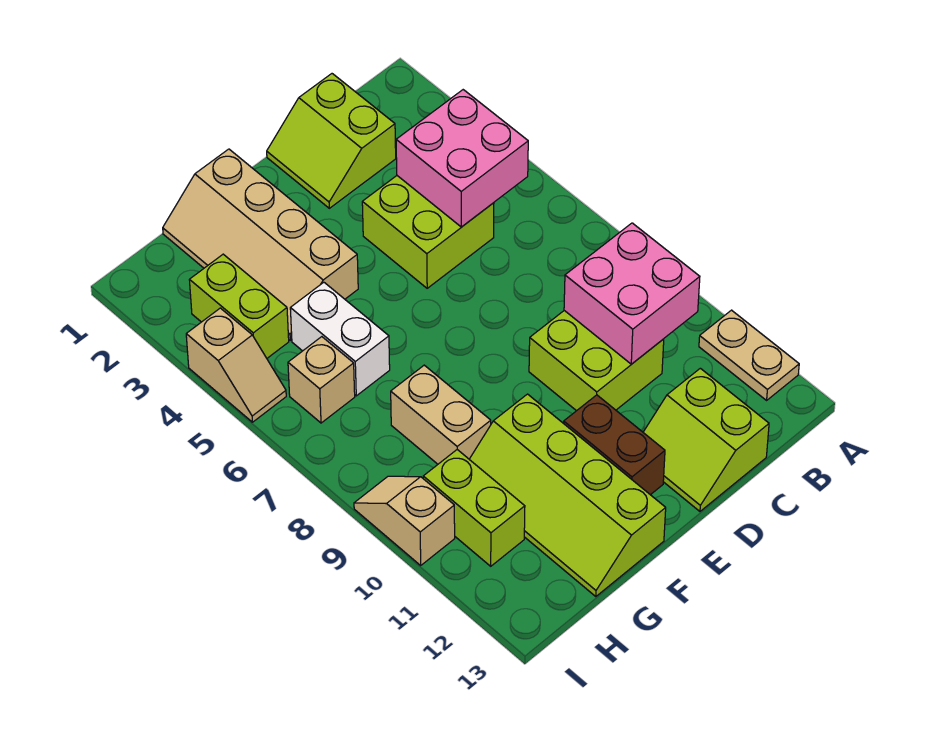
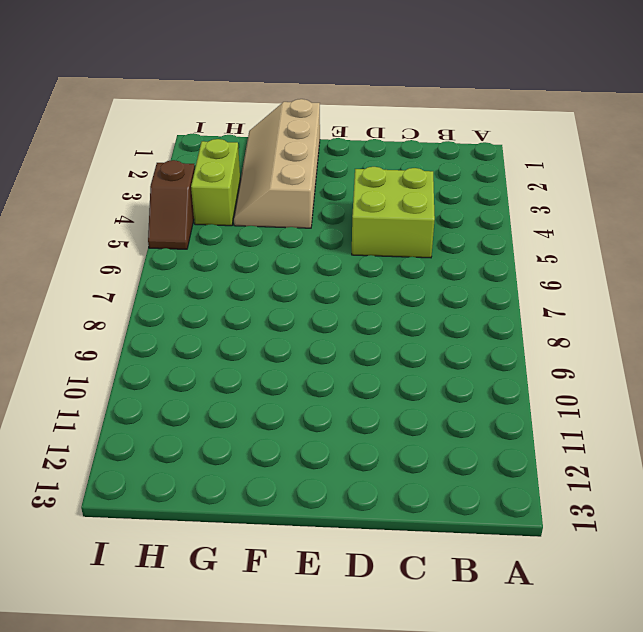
brown 1x2 slope [148,160,195,249] -> tan 1x2 slope [186,308,286,422]
none -> tan 1x2 plate [699,310,799,400]
none -> lime 2x2 slope [267,74,396,208]
none -> lime 2x2 brick [529,311,664,411]

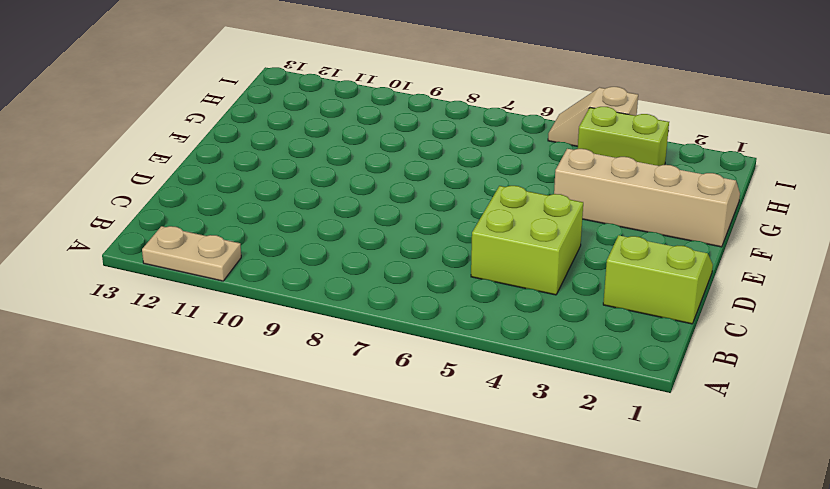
none -> lime 2x2 brick [529,311,664,411]
none -> lime 2x2 slope [643,368,769,511]
none -> brown 1x2 brick [564,395,665,495]

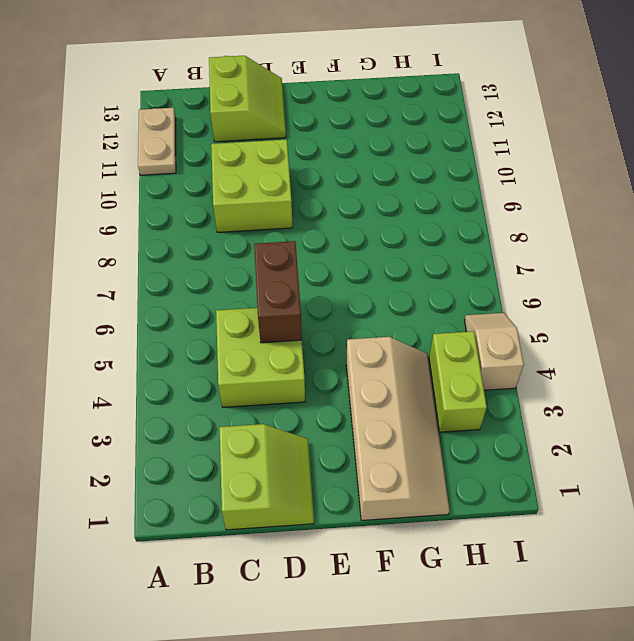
brown 1x2 brick [254,241,302,343] -> brown 1x2 brick moved to [564,395,665,495]
none -> lime 2x4 slope [469,394,666,597]
none -> white 1x2 brick [290,282,390,396]
none -> tan 1x2 brick [391,365,491,464]

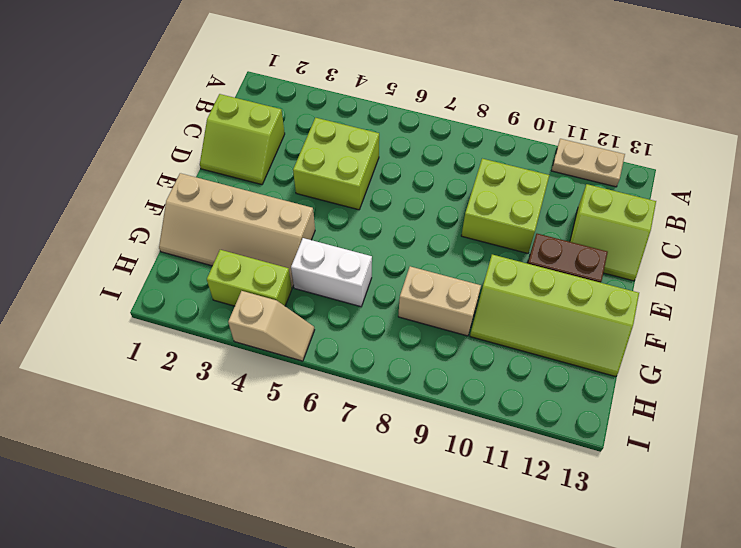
none -> tan 1x1 brick [288,337,355,423]
none -> lime 1x2 brick [423,450,525,566]
none -> tan 1x2 slope [354,476,455,565]

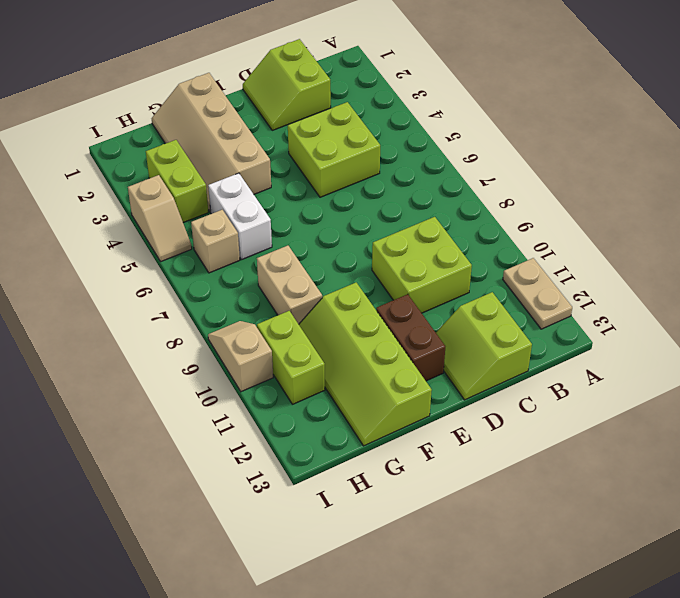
none -> pink 2x2 brick [396,90,528,227]
none -> pink 2x2 brick [564,223,700,364]

